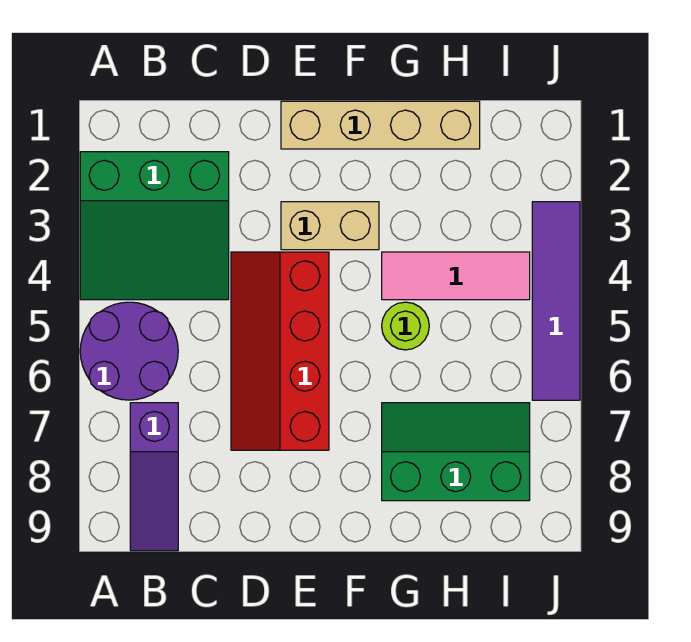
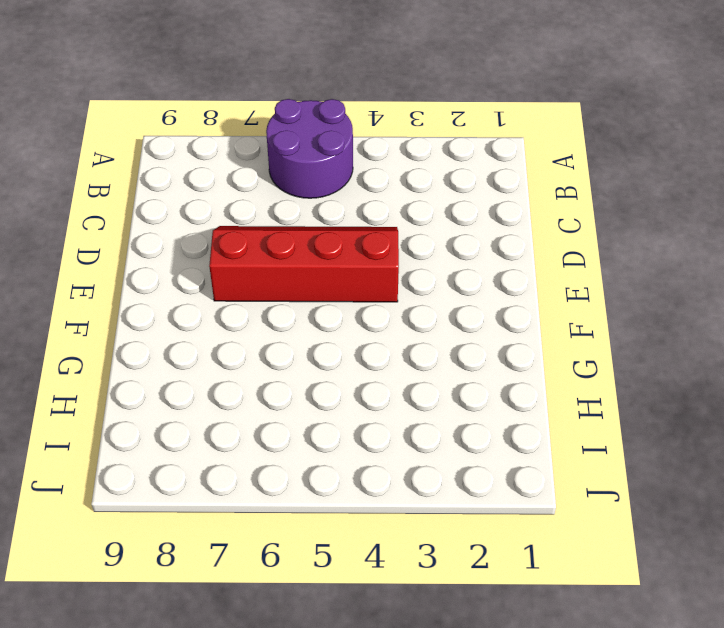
none -> green 3x3 slope [80,152,229,300]
none -> purple 1x3 slope [130,403,178,551]

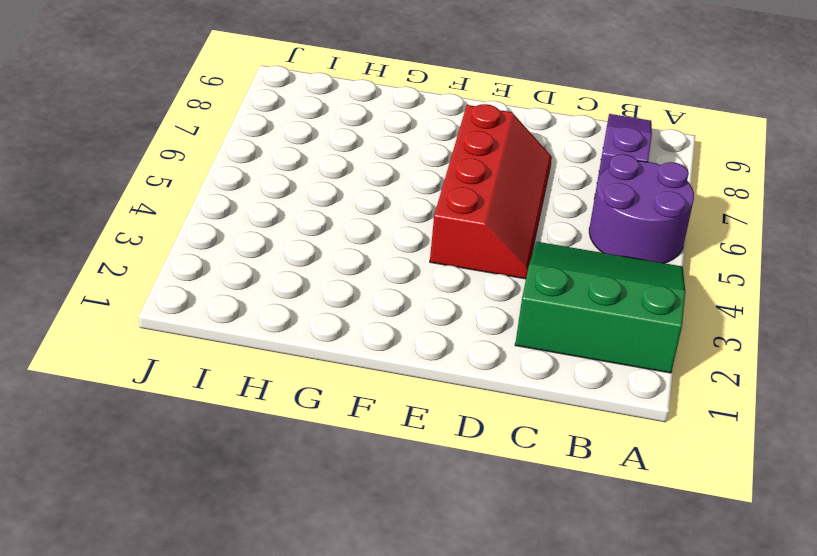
none -> tan 1x4 brick [281,101,480,149]
none -> tan 1x2 brick [281,202,379,250]

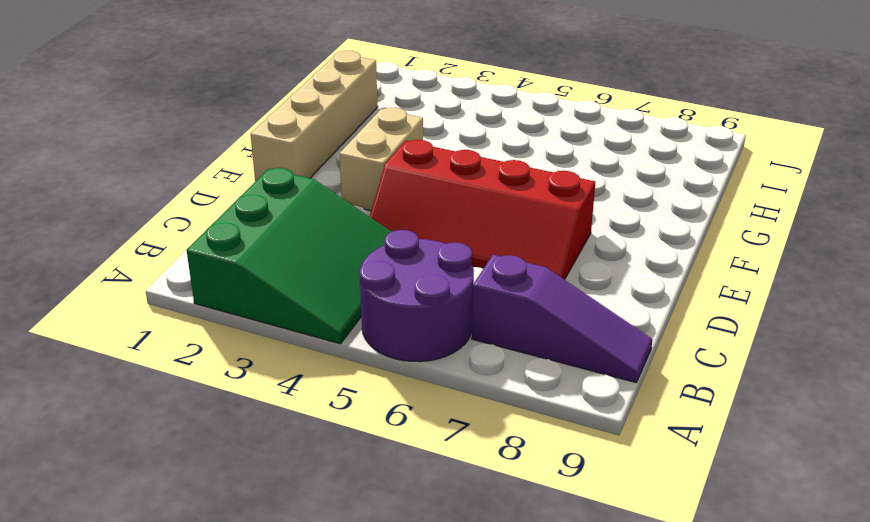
none -> pink 1x3 tile [382,252,530,300]
none -> lime 1x1 round brick [382,302,429,350]

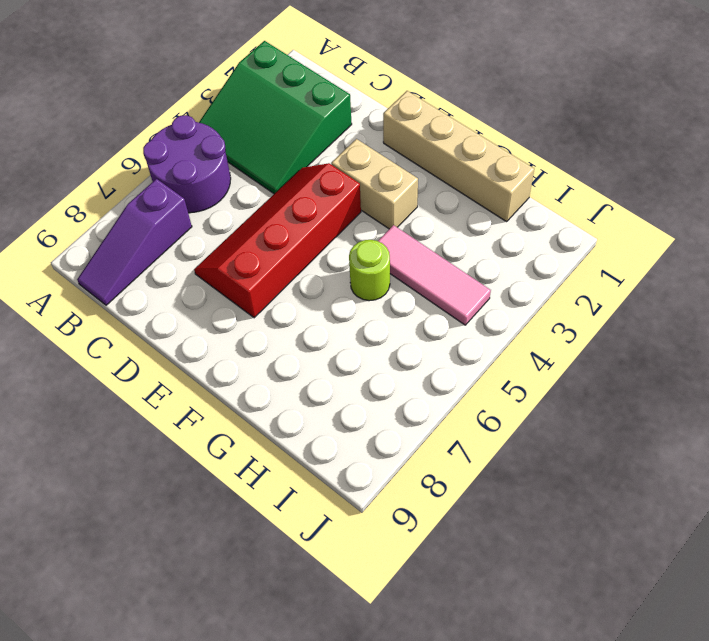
none -> green 2x3 slope [382,403,530,501]
none -> purple 1x4 tile [532,202,580,400]

